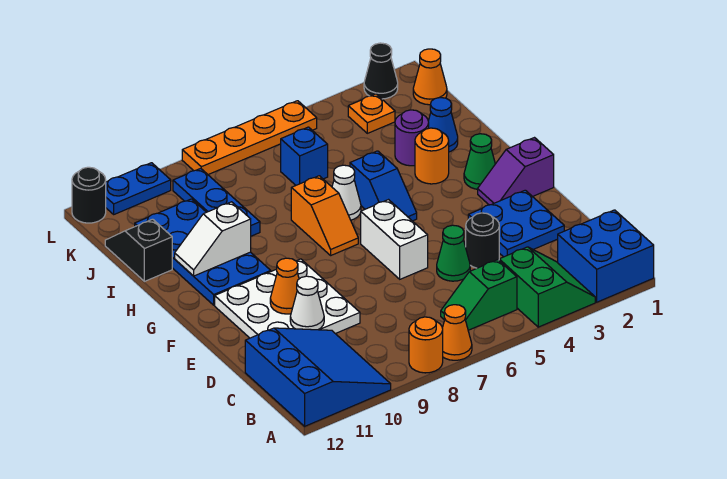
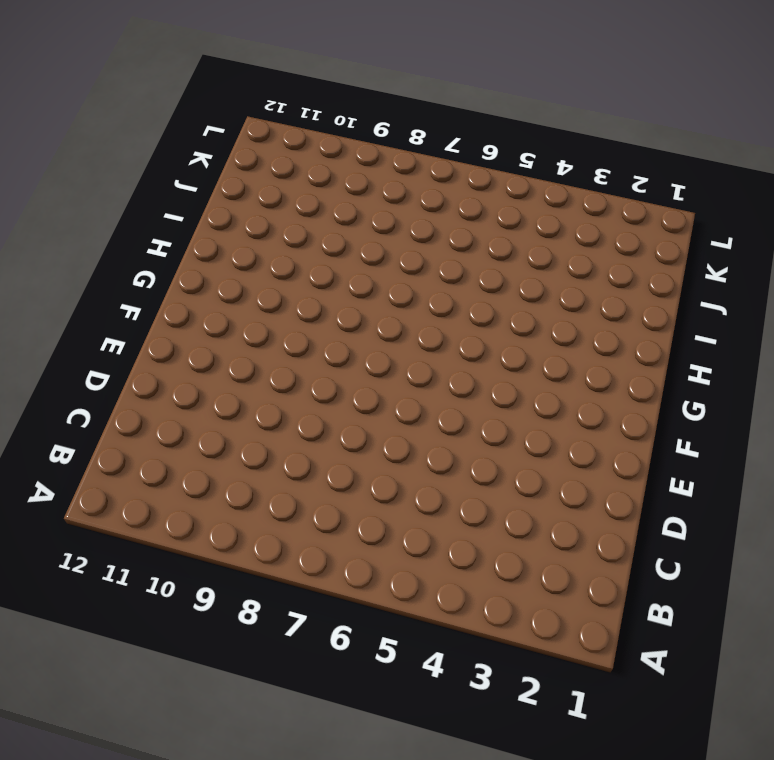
none -> blue 2x2 brick [558,210,654,302]
none -> green 2x2 slope [499,247,595,327]
none -> orange 1x1 cone [442,305,472,360]
none -> orange 1x1 round brick [409,317,443,373]

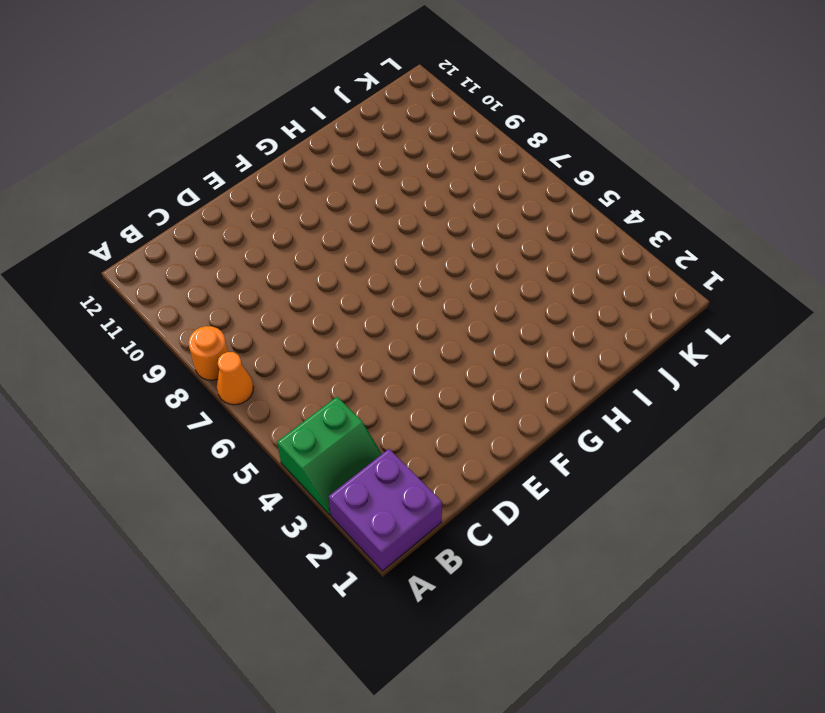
purple 2x2 brick [329,449,442,571] -> blue 2x2 brick [558,210,654,302]
none -> blue 3x3 slope [245,328,391,426]
none -> green 1x2 slope [441,260,517,330]
none -> blue 2x2 plate [468,190,564,257]
none -> black 1x1 round brick [465,213,499,268]

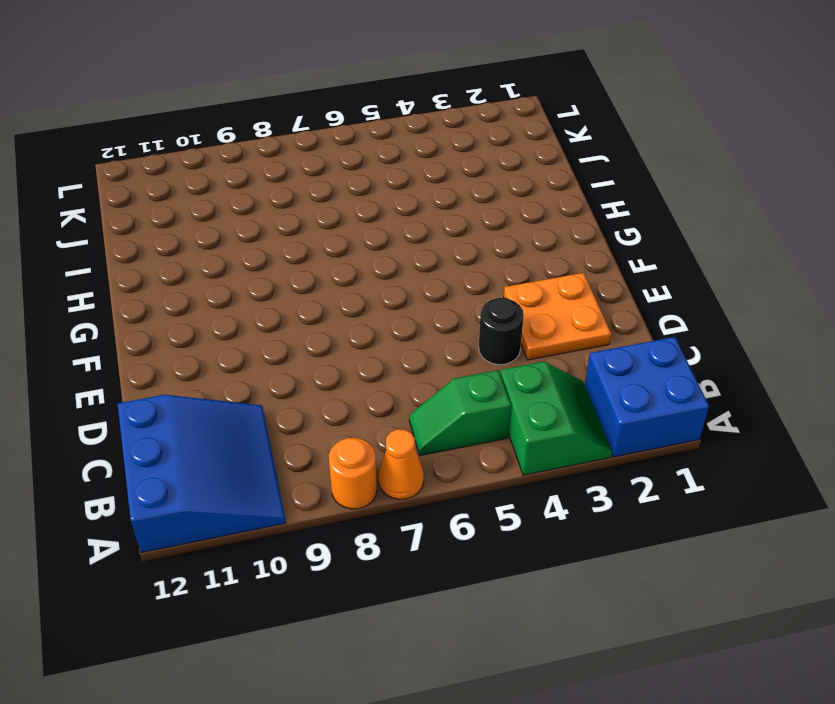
orange 2x2 plate [504,273,611,360] -> blue 2x2 plate [468,190,564,257]
none -> green 1x1 cone [437,225,470,281]
none -> white 3x3 plate [215,259,360,338]
none -> white 1x2 brick [361,200,428,279]
none -> purple 1x2 slope [478,138,554,205]

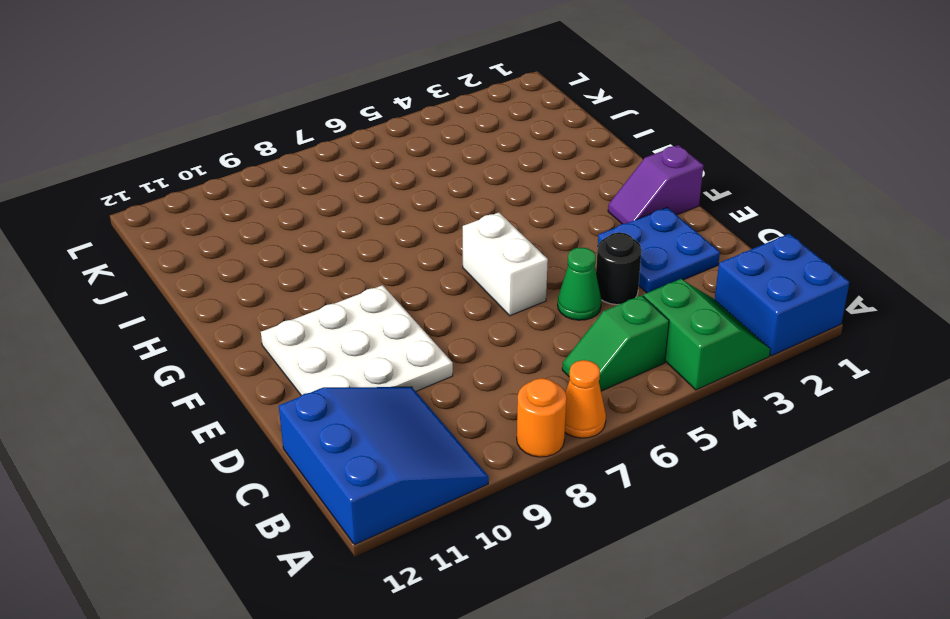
none -> green 1x1 cone [464,134,495,189]
none -> blue 1x2 slope [350,151,417,221]
none -> orange 1x2 slope [291,176,358,255]
none -> blue 2x4 plate [135,199,271,305]

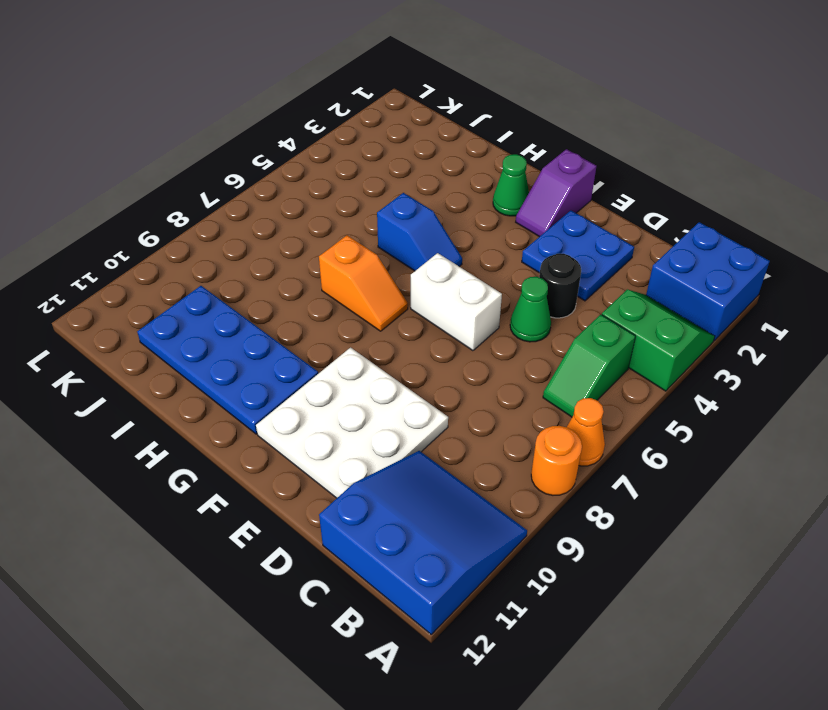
none -> orange 1x1 round brick [415,128,449,184]
none -> white 1x1 cone [332,165,361,220]
none -> blue 1x1 cone [428,98,458,152]
none -> purple 1x1 round brick [395,110,429,166]

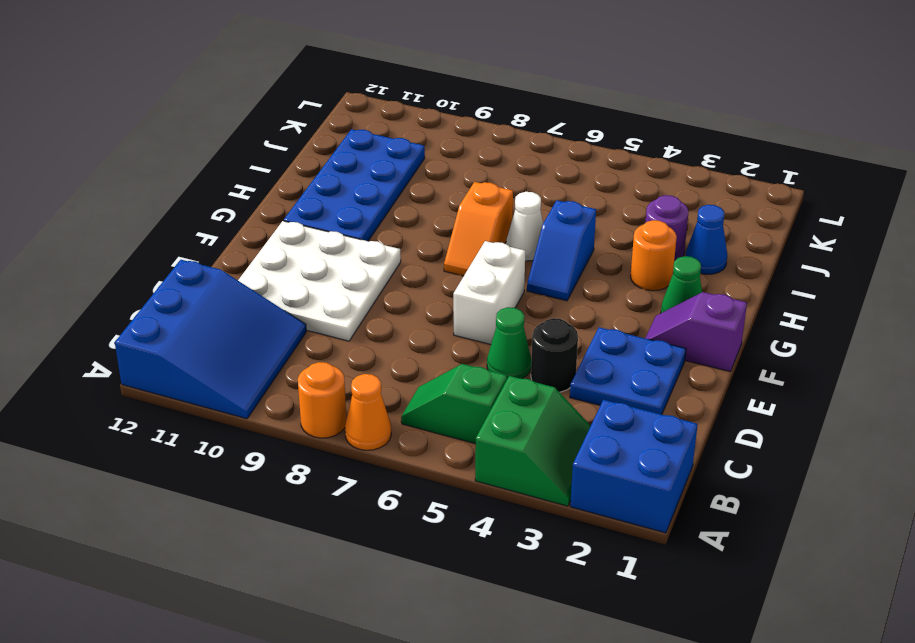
none -> blue 1x3 plate [173,168,260,236]
none -> black 1x2 slope [105,219,172,281]
none -> blue 1x1 brick [281,127,328,185]
none -> orange 1x1 cone [413,49,447,105]

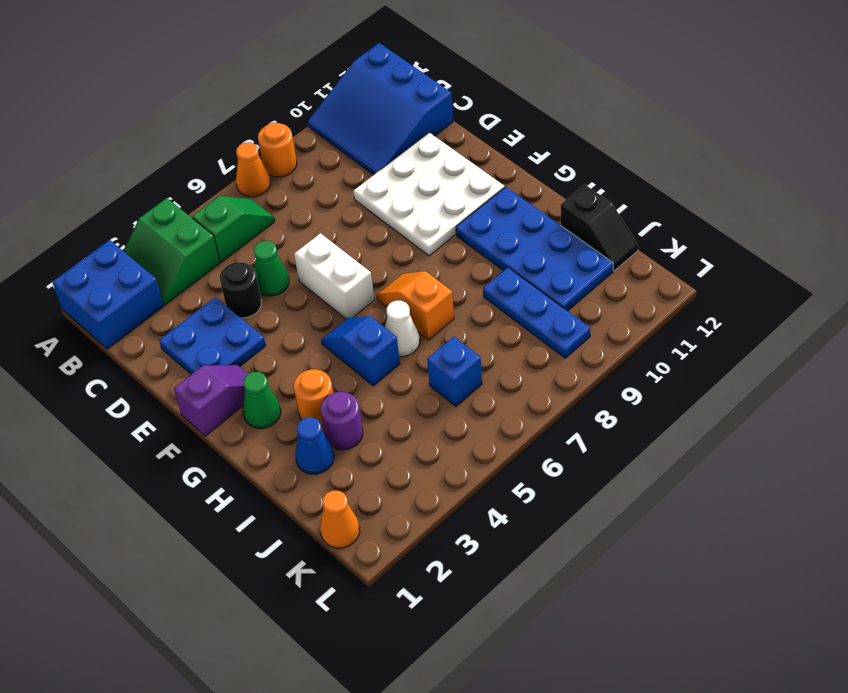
none -> orange 1x1 plate [348,94,395,133]
none -> black 1x1 cone [364,43,398,99]
none -> orange 1x4 plate [182,101,317,175]
none -> blue 1x2 plate [106,163,171,214]

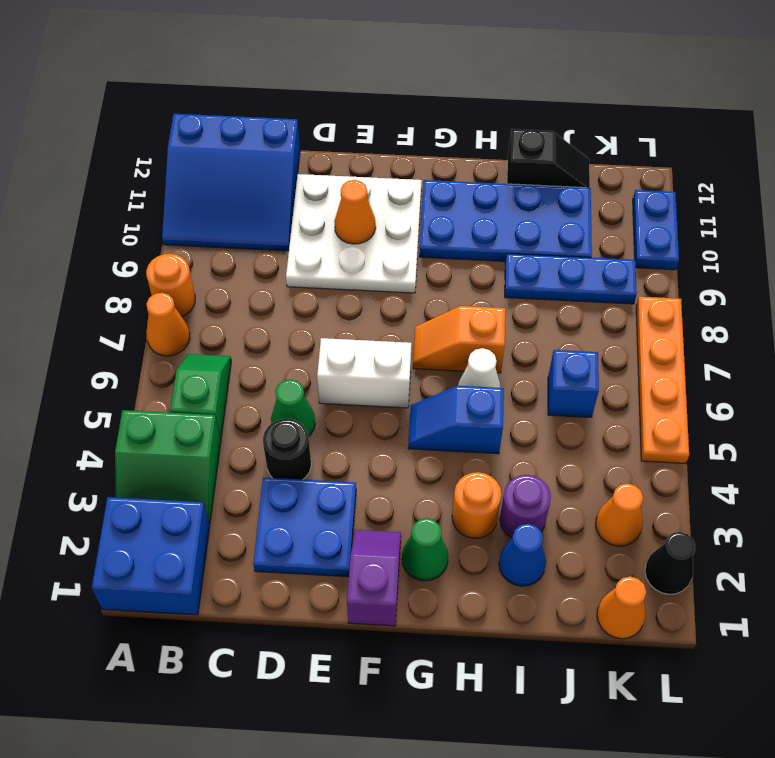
orange 1x1 cone [596,483,643,546] -> orange 1x1 plate [348,94,395,133]
none -> black 1x1 round brick [72,167,106,223]
none -> white 1x1 cone [290,276,324,330]
none -> white 1x2 slope [175,202,251,276]

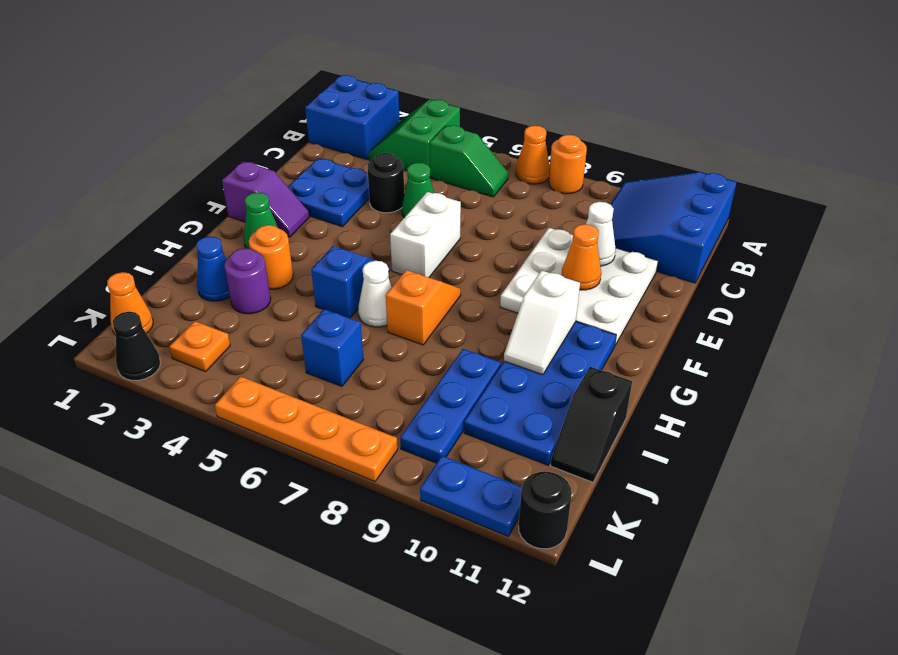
white 1x2 slope [504,270,580,375] -> white 1x2 slope turned to [175,202,251,276]

